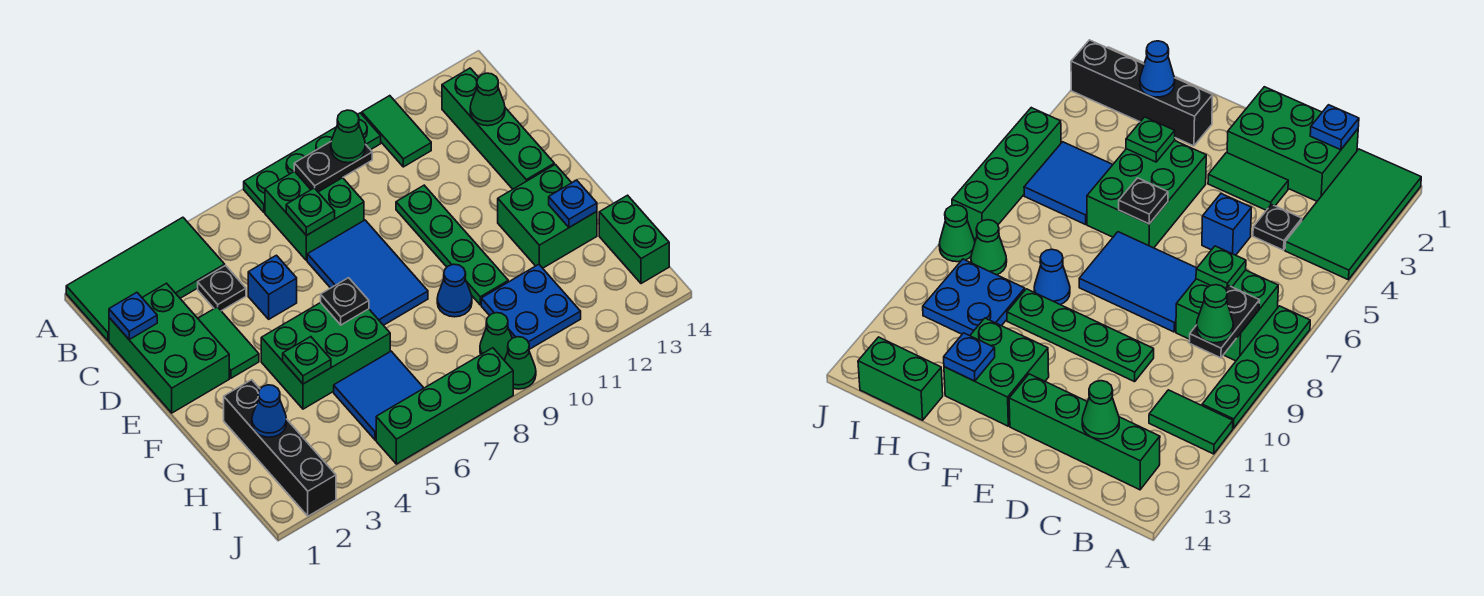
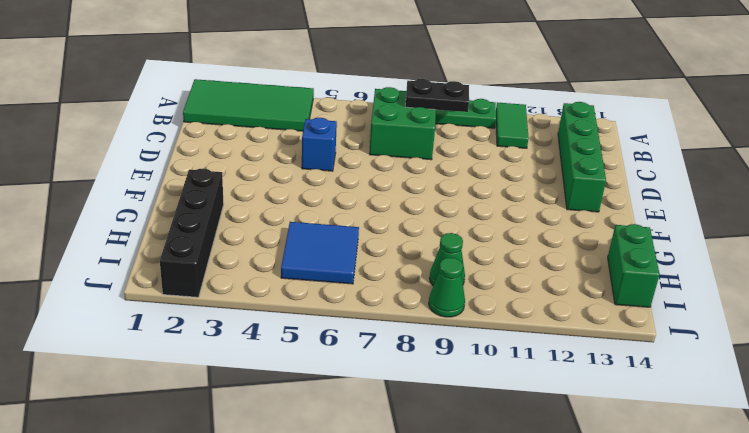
none -> green 2x3 brick [109,283,229,413]
none -> black 1x1 plate [198,265,246,311]
none -> green 1x2 tile [198,307,259,378]
none -> blue 2x3 tile [307,220,428,325]

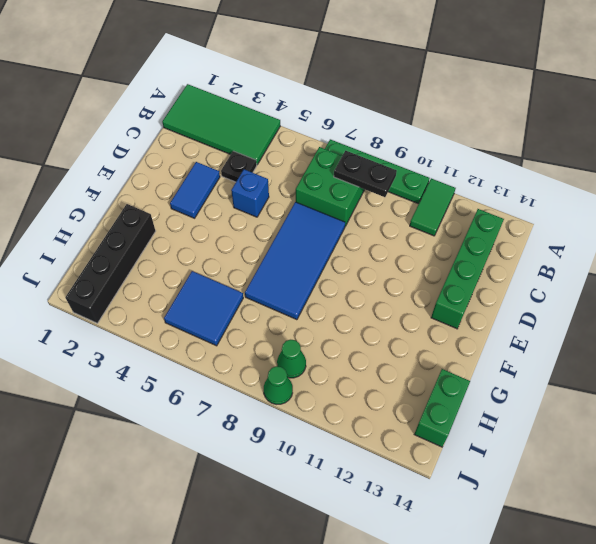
blue 1x2 tile [170,162,220,218] -> green 1x2 tile [198,307,259,378]
blue 2x4 tile [245,202,345,320] -> blue 2x3 tile [307,220,428,325]
none -> green 2x3 brick [109,283,229,413]
none -> green 1x4 plate [396,185,508,305]
none -> green 2x3 brick [261,303,390,409]
none -> green 2x2 brick [498,165,597,268]

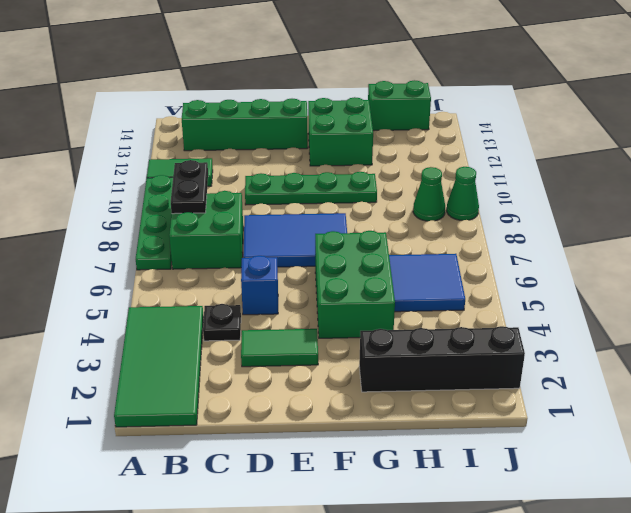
none -> green 2x3 brick [109,283,229,413]
none -> blue 1x1 cone [437,264,472,317]
none -> blue 2x2 plate [481,264,581,349]
none -> green 1x4 brick [376,348,513,464]

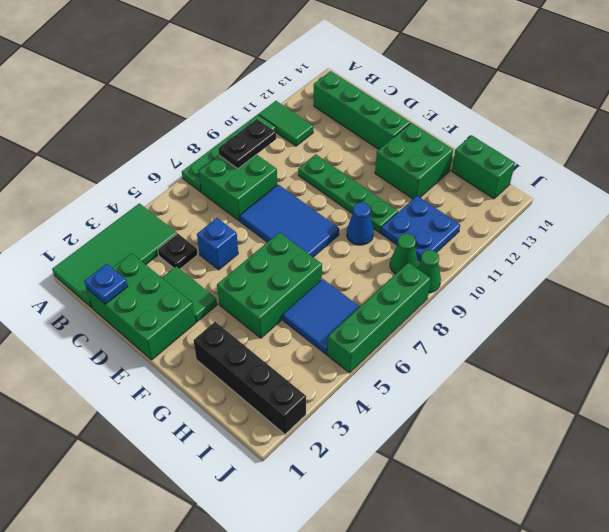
none -> green 1x1 plate [286,188,335,236]
none -> green 1x1 cone [470,73,505,126]
none -> black 1x1 plate [321,278,369,325]
none -> green 1x1 plate [283,337,331,384]

